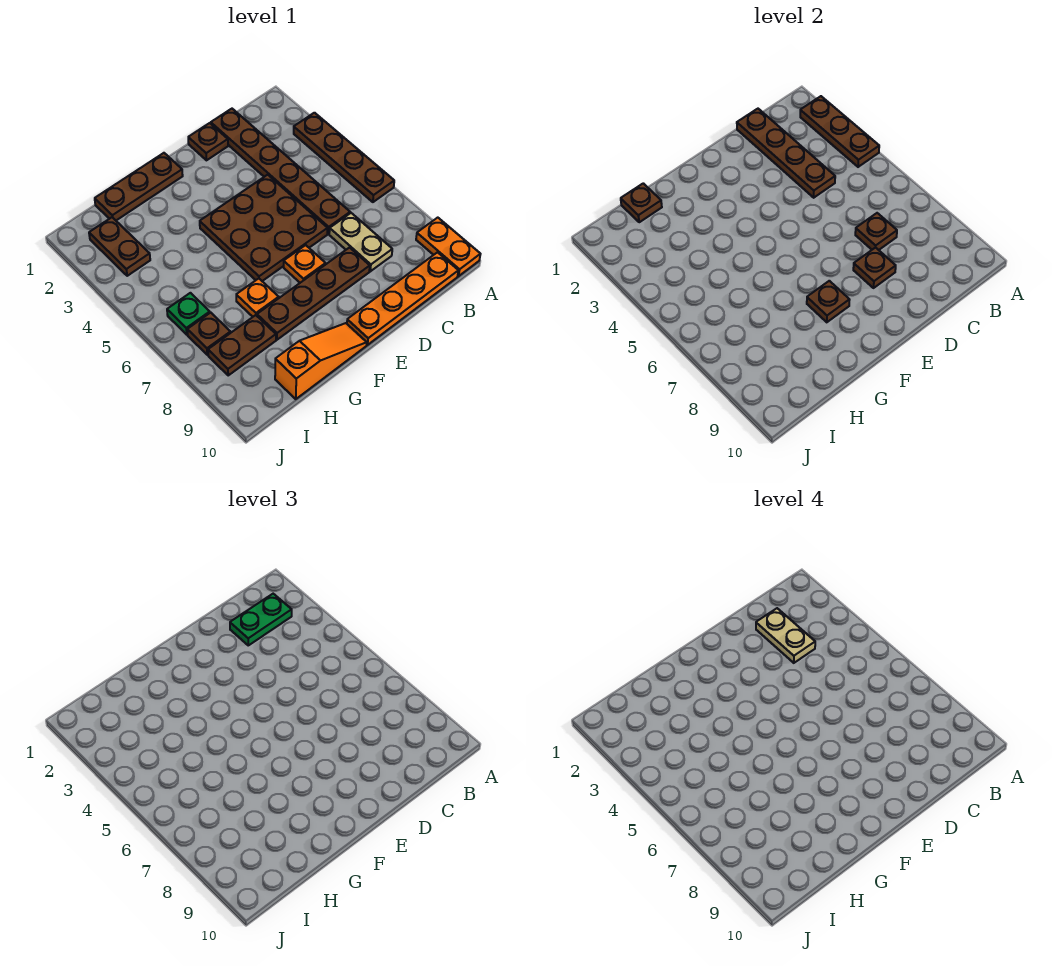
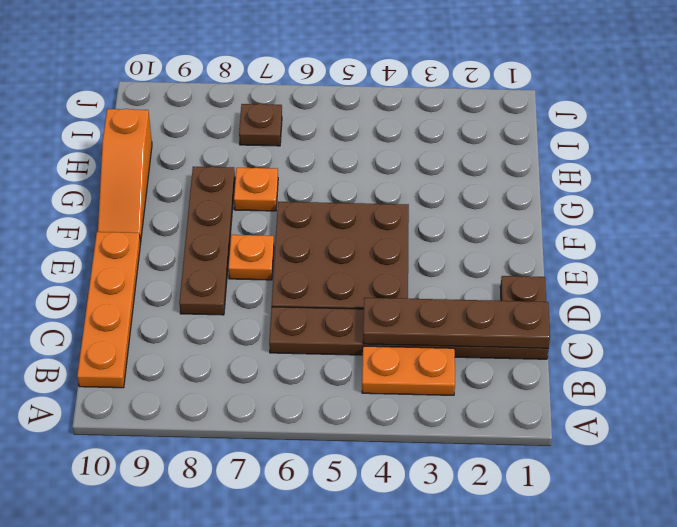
orange 1x2 plate [362,346,455,395] -> orange 1x2 plate moved to [416,218,480,276]
none -> brown 1x4 plate [294,113,394,202]
none -> tan 1x2 plate [329,213,392,271]
none -> brown 1x3 plate [95,153,183,220]

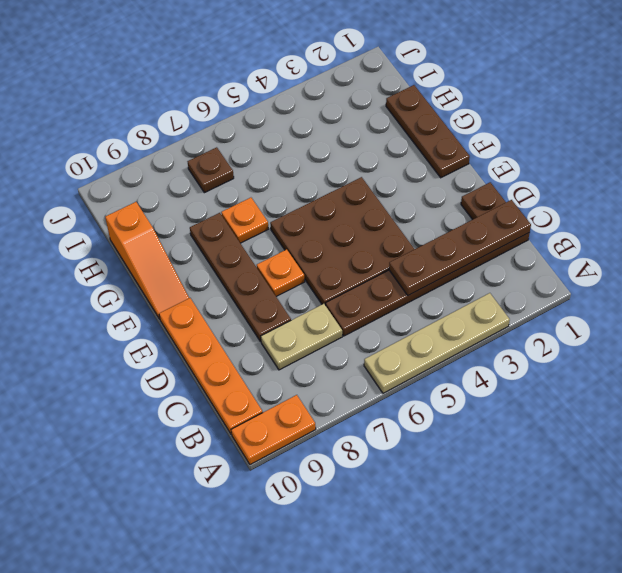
tan 1x4 plate [364,293,510,393] -> brown 1x4 plate [294,113,394,202]
none -> brown 1x2 plate [208,315,276,375]
none -> brown 1x2 plate [89,217,150,276]
none -> green 1x1 plate [167,293,210,335]

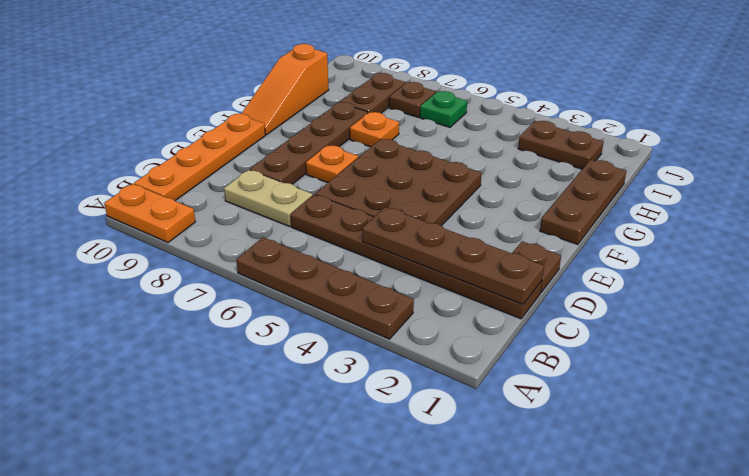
none -> brown 1x3 plate [800,96,879,167]
none -> brown 1x1 plate [855,213,897,250]
none -> brown 1x1 plate [853,247,896,288]

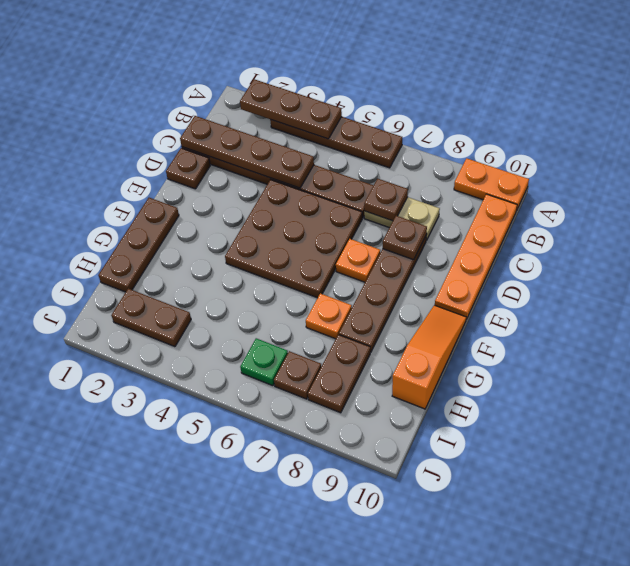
none -> brown 1x1 plate [807,281,849,322]
none -> brown 1x1 plate [621,183,662,222]
none -> green 1x2 plate [230,594,292,645]

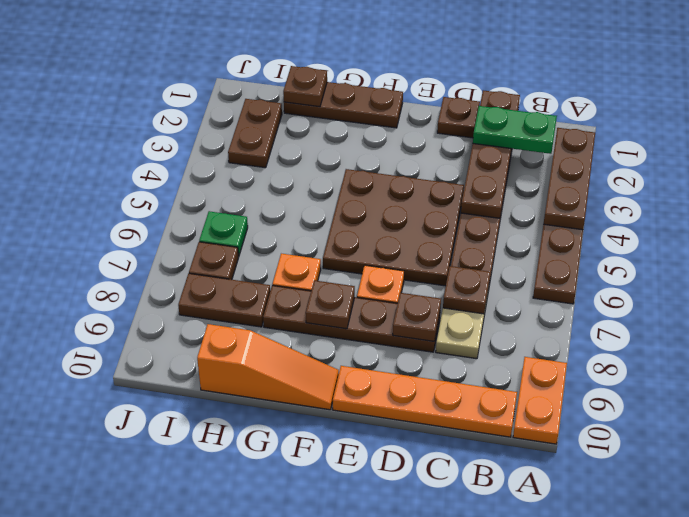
none -> tan 1x2 plate [756,608,815,663]

